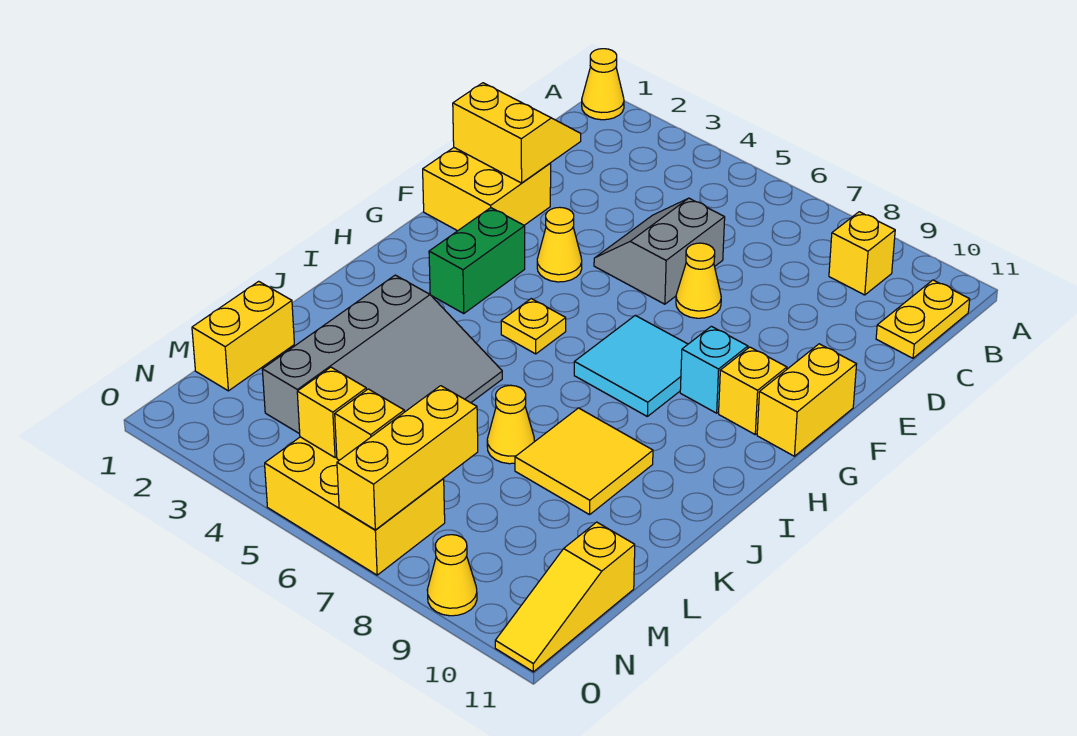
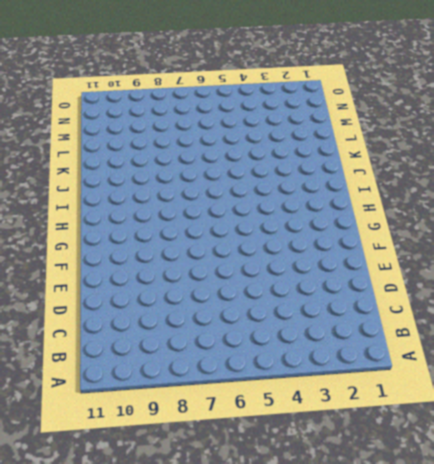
none -> yellow 1x1 cone [582,49,624,120]
none -> yellow 1x1 brick [829,212,895,295]
none -> yellow 1x2 plate [876,280,970,358]

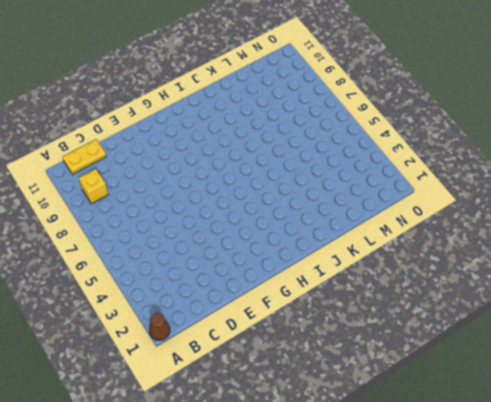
brown 1x1 cone [149,313,170,340] -> yellow 1x1 cone [582,49,624,120]
none -> grey 2x2 slope [594,198,725,304]
none -> yellow 2x2 brick [423,148,551,231]
none -> yellow 1x1 cone [676,243,721,318]

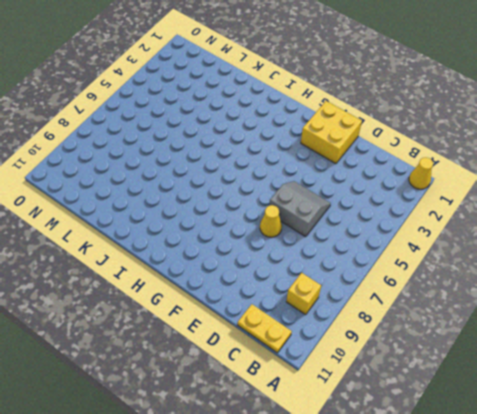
none -> yellow 1x1 cone [537,207,582,282]
none -> yellow 1x2 brick [757,344,857,456]
none -> green 1x2 brick [429,208,525,313]

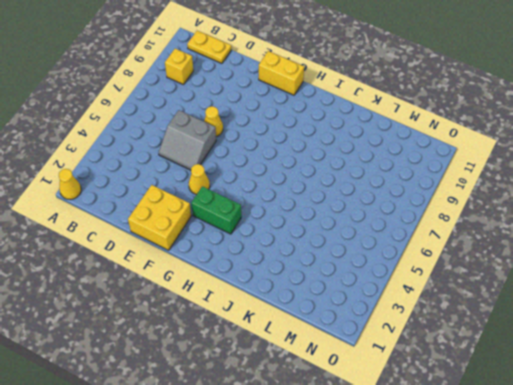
none -> cyan 2x2 tile [574,315,688,416]
none -> cyan 1x1 brick [680,326,748,413]
none -> yellow 1x1 brick [719,347,787,434]

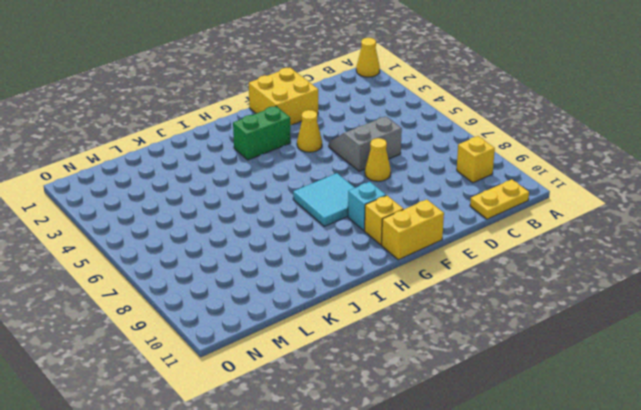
none -> yellow 1x1 plate [501,299,566,354]
none -> grey 3x4 slope [262,275,502,434]
none -> yellow 2x2 tile [515,408,653,515]

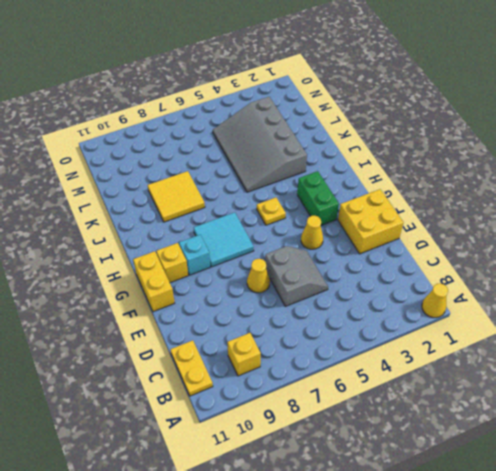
none -> yellow 1x1 cone [487,385,535,464]
none -> yellow 1x2 brick [192,281,294,391]
none -> yellow 1x3 slope [495,522,635,672]

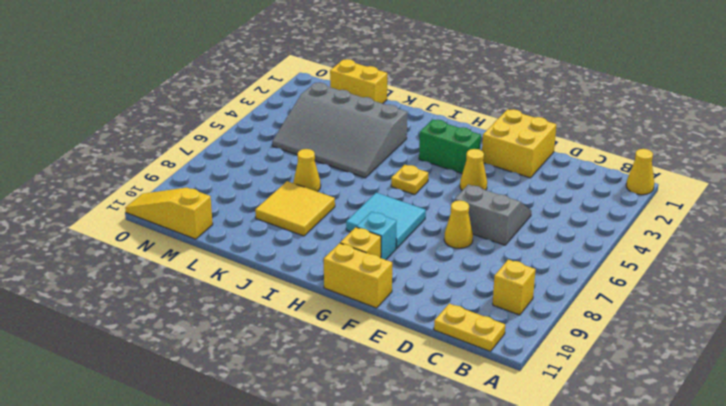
none -> yellow 2x3 brick [265,437,445,575]
none -> yellow 1x1 cone [427,535,477,616]
none -> yellow 2x2 slope [453,83,581,183]

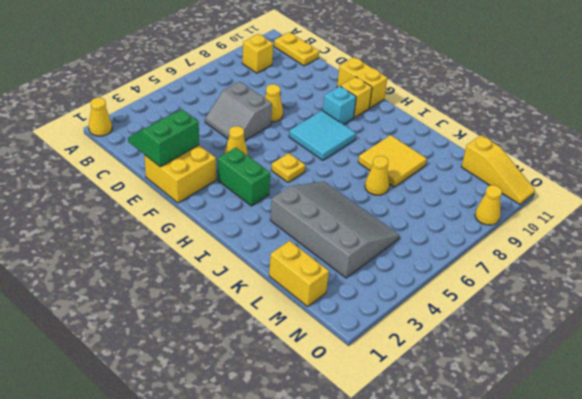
green 2x2 slope [128,110,199,167] -> yellow 2x2 slope [453,83,581,183]
none -> yellow 2x3 brick [265,437,445,575]
none -> yellow 1x3 brick [337,386,478,530]
none -> yellow 1x1 brick [297,367,366,458]

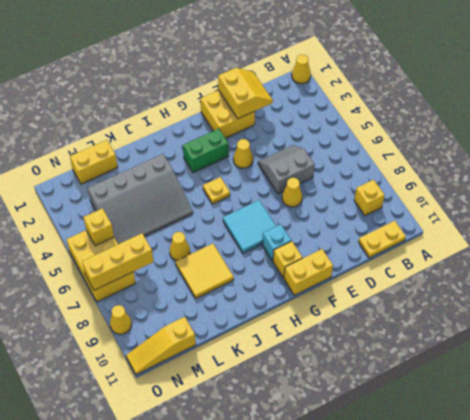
none -> yellow 1x1 brick [335,389,404,460]

